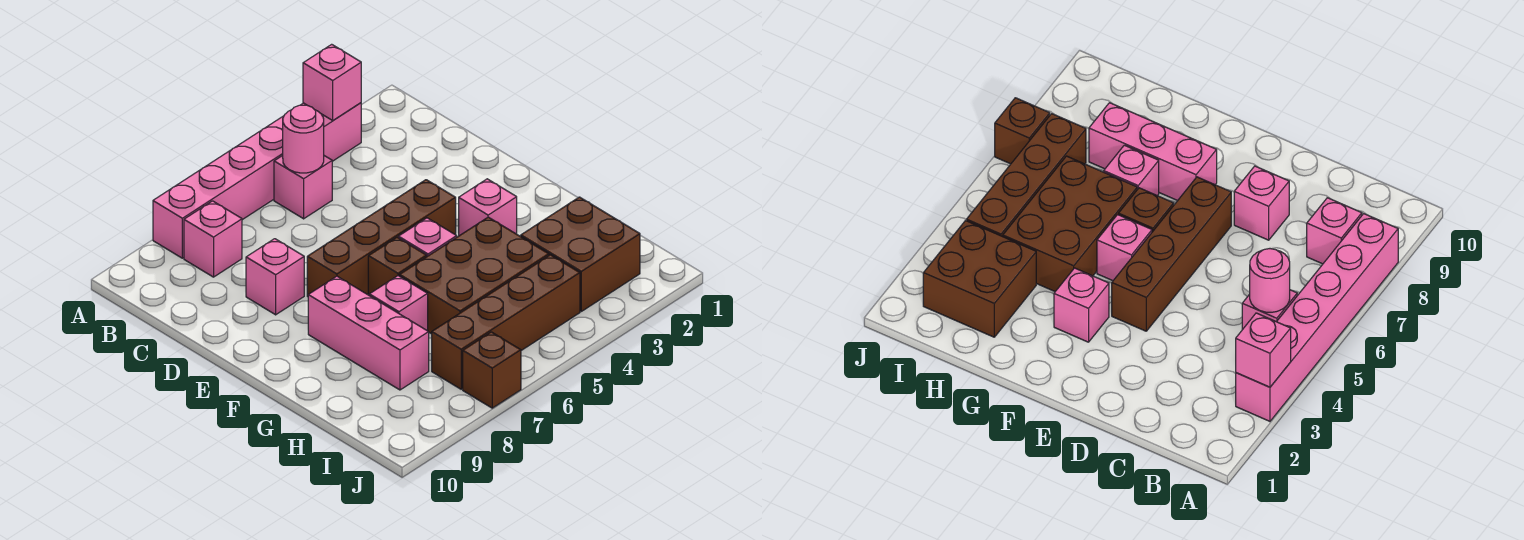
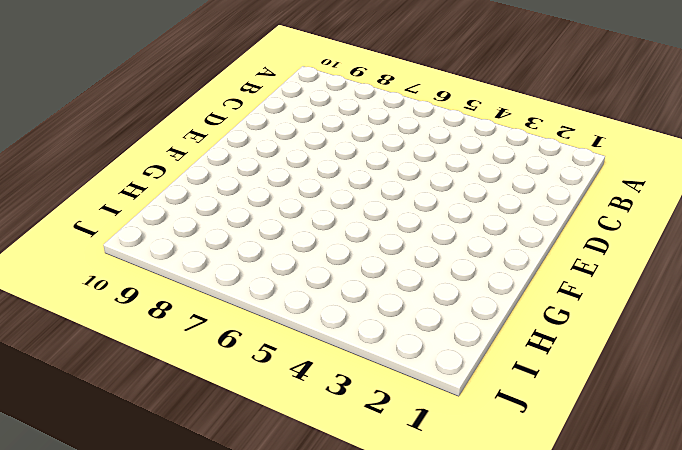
none -> pink 1x6 brick [153,103,361,258]
none -> pink 1x1 brick [274,156,332,219]
none -> pink 1x1 brick [184,201,242,277]

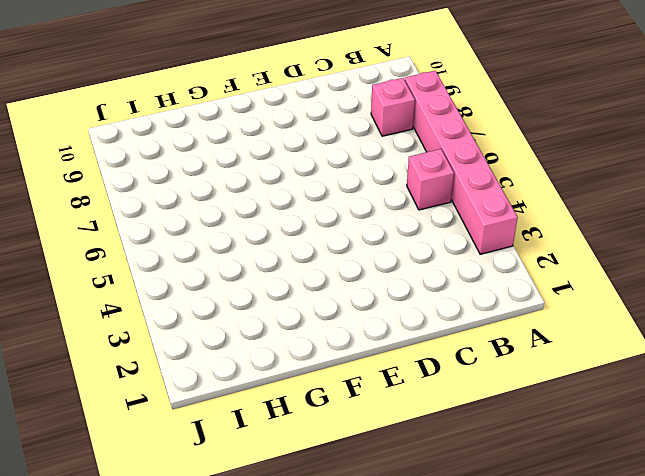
none -> pink 1x1 brick [246,239,304,315]
none -> brown 1x4 brick [307,180,456,296]
none -> pink 1x1 brick [459,179,517,236]

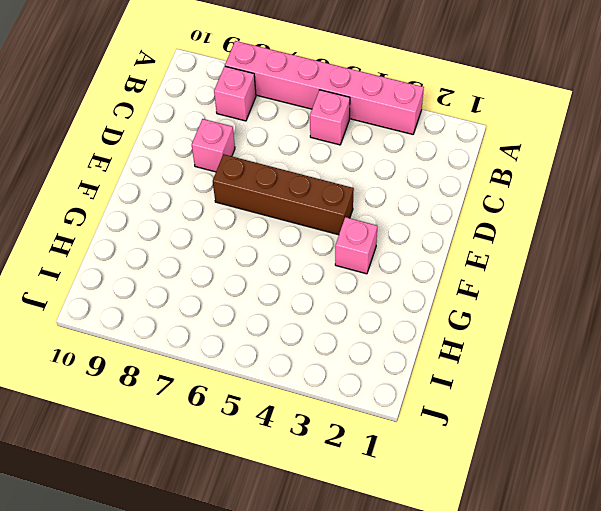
none -> pink 1x1 brick [398,218,457,256]
none -> brown 1x1 brick [368,237,427,295]
none -> pink 1x3 brick [308,276,429,390]

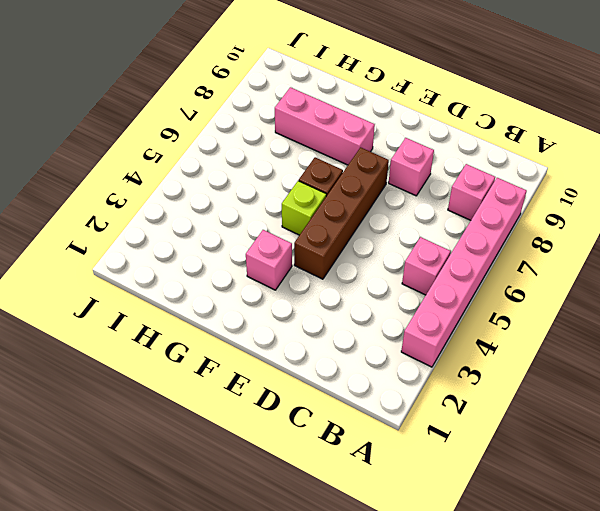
lime 1x1 brick [282,181,326,235] -> pink 1x1 brick [398,218,457,256]
none -> brown 2x3 brick [399,217,549,334]
none -> pink 1x1 brick [369,276,428,331]
none -> brown 2x2 brick [521,197,640,311]

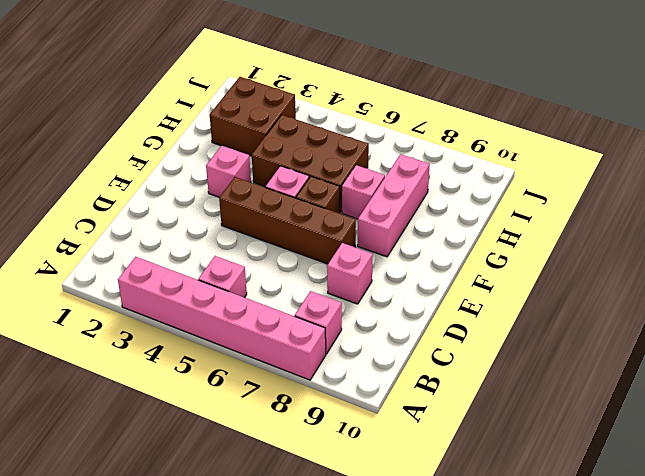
none -> brown 1x4 brick [432,255,580,389]
none -> brown 1x1 brick [463,332,521,408]
none -> pink 1x1 brick [303,44,361,120]

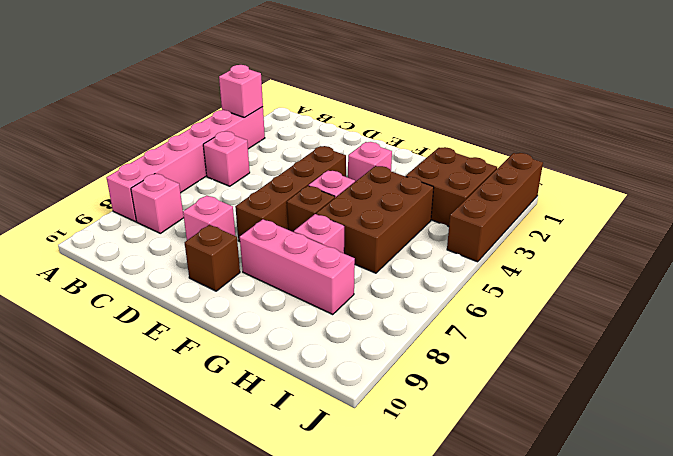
brown 1x1 brick [185,225,240,291] -> brown 1x1 brick moved to [463,332,521,408]
brown 1x4 brick [447,153,543,262] -> brown 1x4 brick moved to [432,255,580,389]
none -> pink 1x1 round brick [283,105,324,173]

